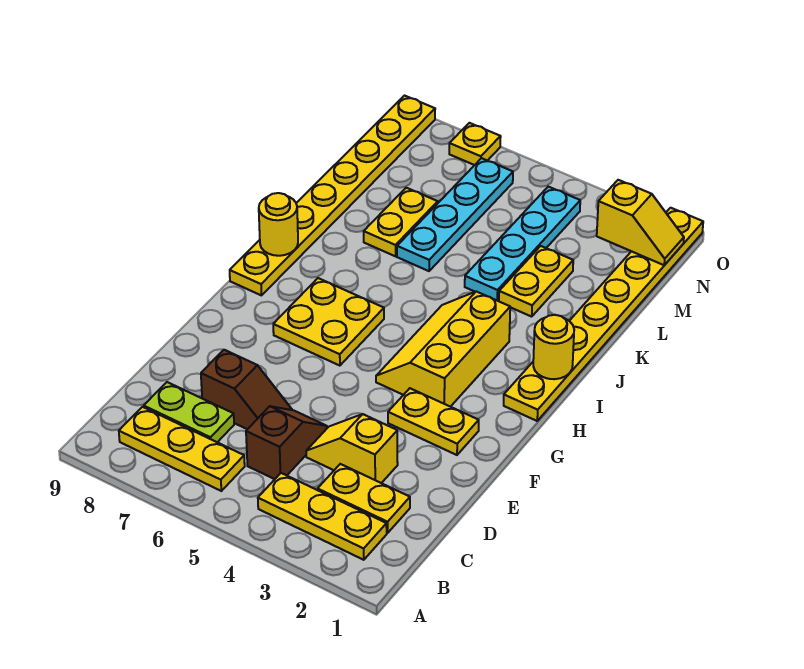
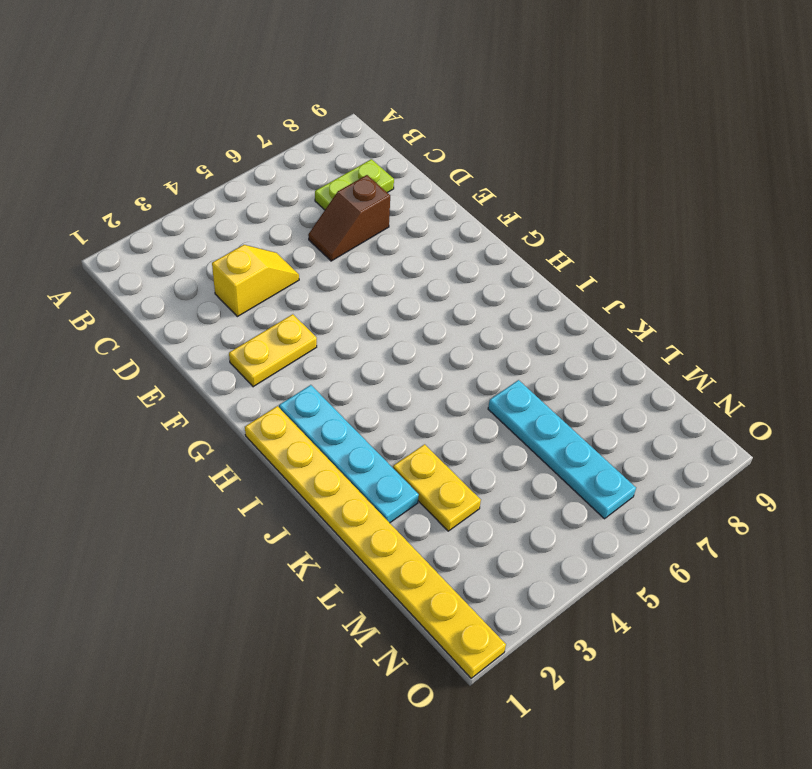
cyan 1x4 plate [279,385,419,523] -> cyan 1x4 plate moved to [465,187,580,301]
none -> yellow 1x3 plate [258,473,387,560]
none -> yellow 1x3 plate [119,407,245,491]
none -> yellow 1x2 plate [318,464,410,533]

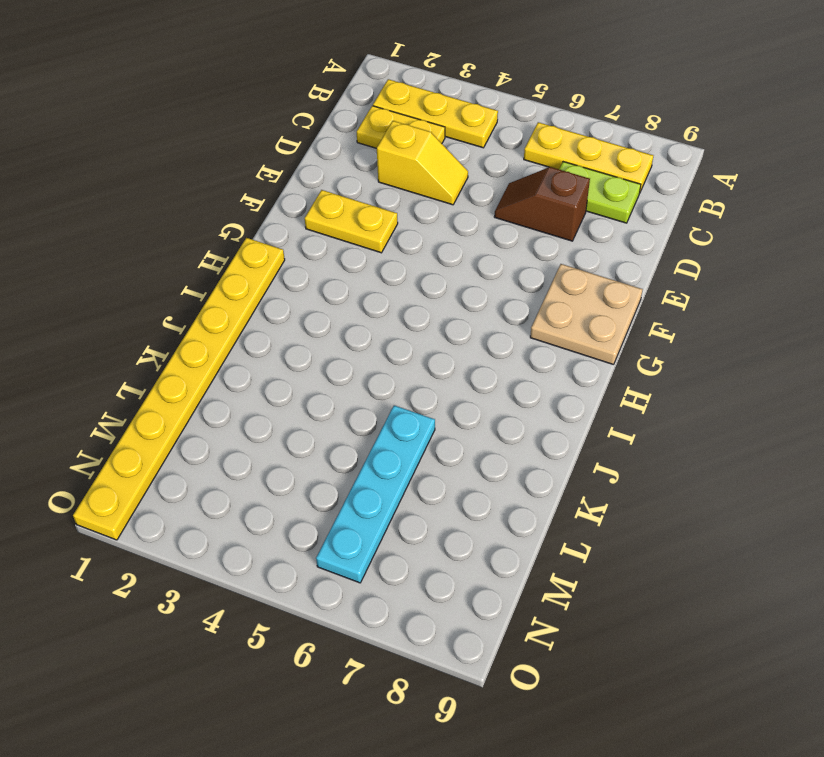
tan 2x2 plate [530,264,643,365] -> none
none -> brown 1x2 slope [246,406,327,479]
none -> yellow 2x3 slope [376,292,510,407]
none -> yellow 2x2 plate [273,278,384,366]

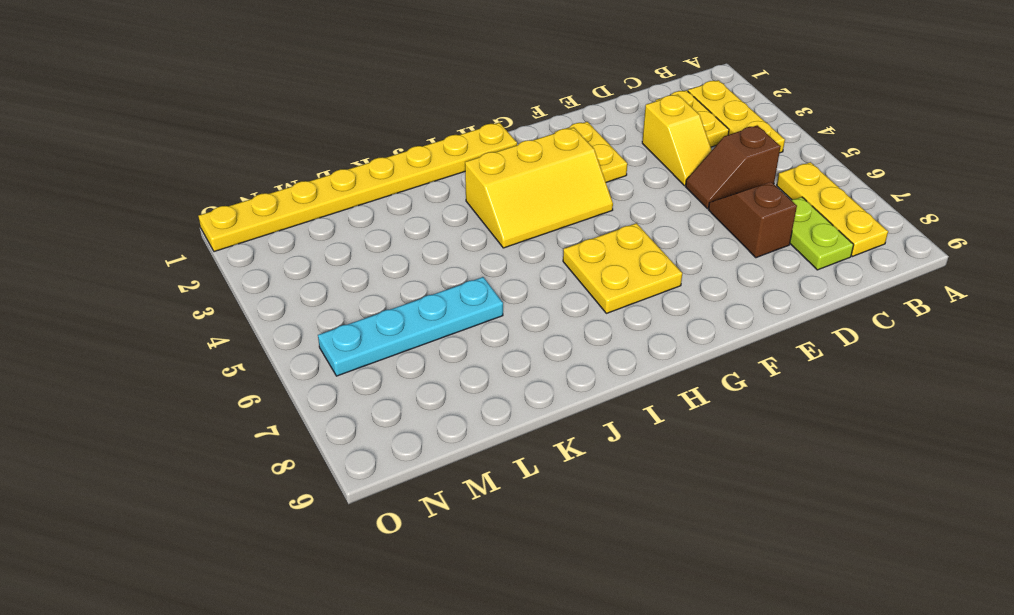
none -> yellow 1x8 plate [230,96,435,295]
none -> yellow 1x2 plate [499,246,573,317]
none -> cyan 1x4 plate [465,187,580,301]

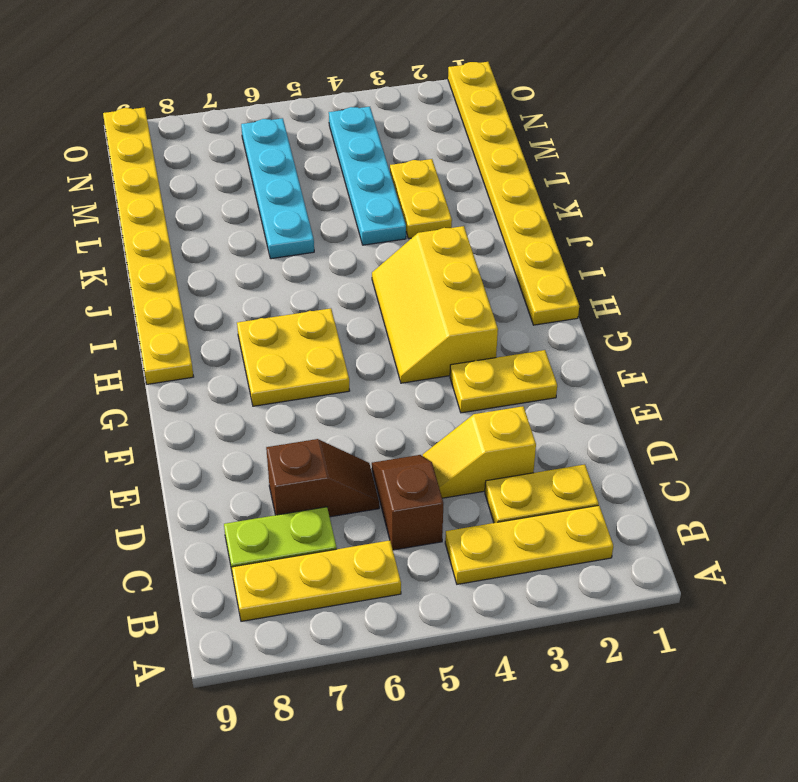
none -> yellow 1x2 plate [364,188,438,256]
none -> yellow 1x1 plate [449,123,501,165]
none -> yellow 1x1 round brick [533,315,574,379]

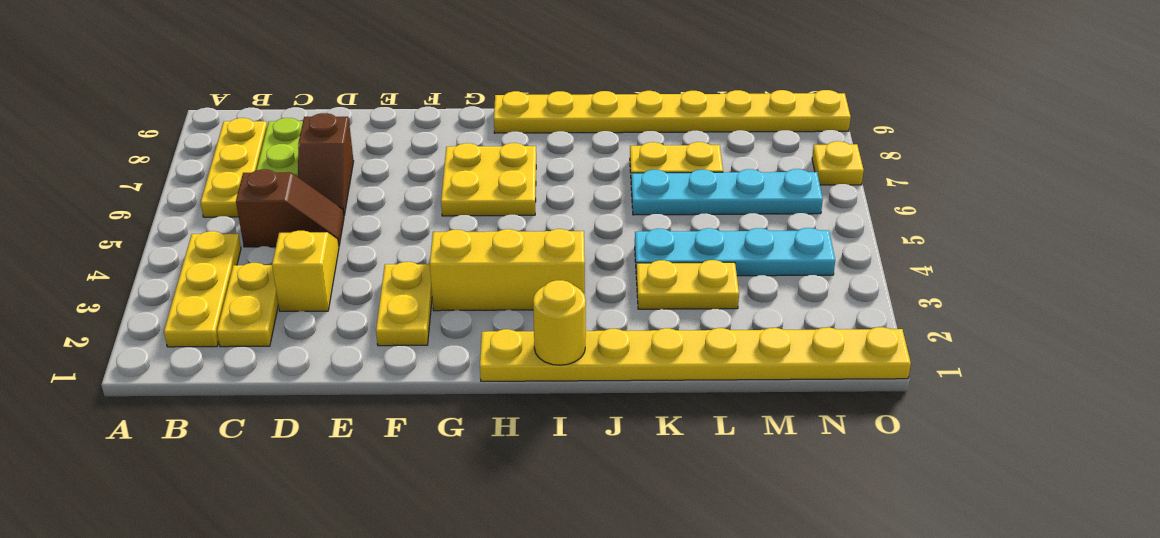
none -> yellow 1x1 round brick [259,193,298,256]
none -> yellow 1x2 slope [597,180,684,265]

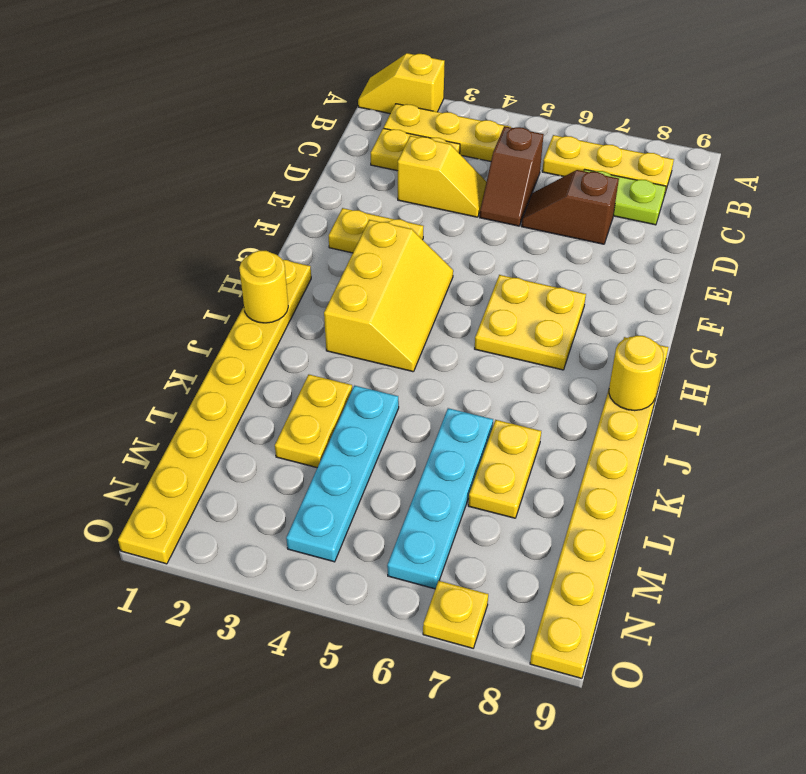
yellow 1x2 slope [358,53,445,114] -> yellow 1x2 slope moved to [597,180,684,265]

